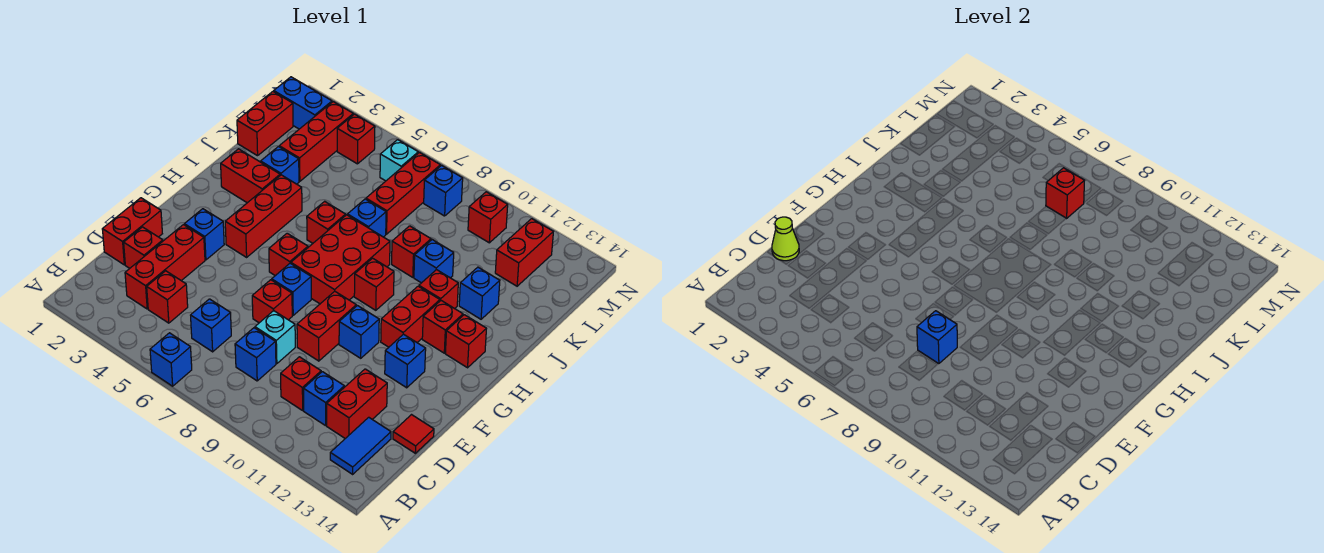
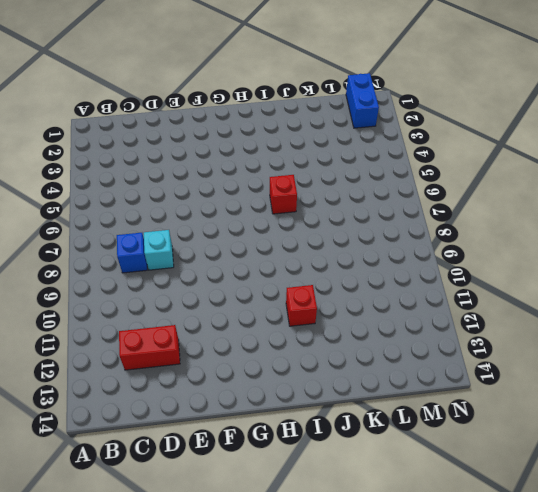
none -> blue 1x1 brick [150,333,192,386]
none -> blue 1x2 tile [330,417,391,474]
none -> red 1x3 brick [125,225,205,309]
none -> red 1x1 brick [147,271,188,323]

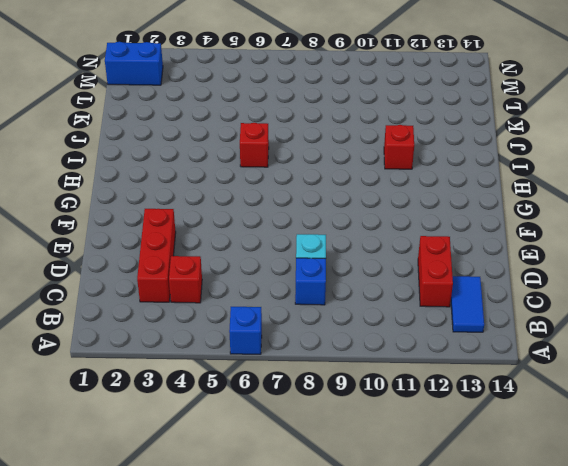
none -> blue 1x1 brick [191,299,231,352]
none -> red 1x1 brick [281,357,321,410]
none -> blue 1x1 brick [304,372,344,426]
none -> red 1x2 brick [102,198,162,265]

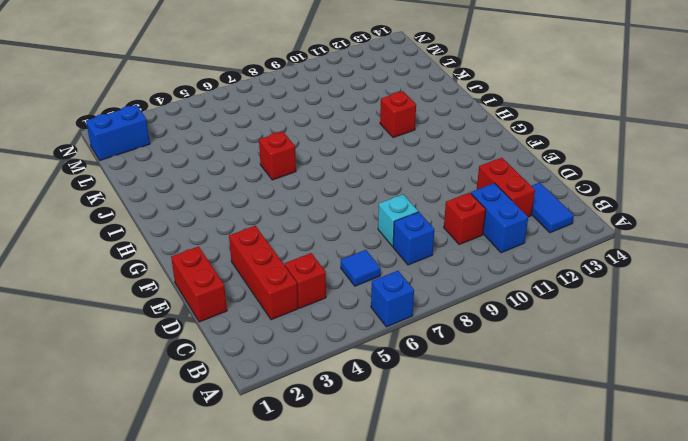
blue 1x2 brick [471,183,528,253] -> blue 1x1 brick [304,372,344,426]
blue 1x1 tile [341,250,381,286] -> blue 1x1 brick [191,299,231,352]
none -> red 1x1 brick [124,227,163,268]
none -> red 1x1 tile [393,415,434,453]
none -> red 1x1 brick [252,280,292,323]
none -> red 1x2 brick [297,291,356,361]

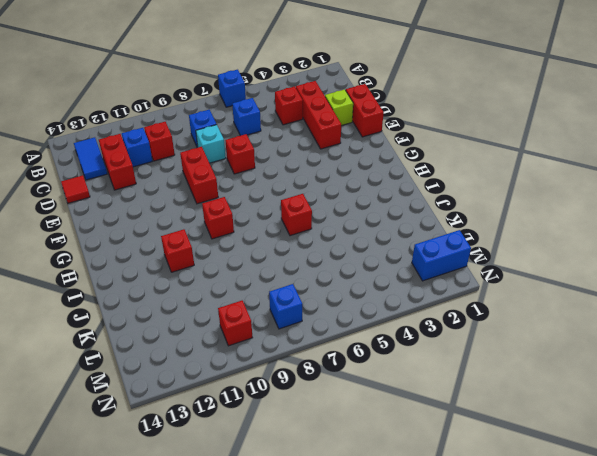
lime 1x1 brick [325,89,353,126] -> red 1x1 brick [124,227,163,268]
none -> blue 1x1 brick [184,209,224,260]
none -> blue 1x1 brick [272,263,311,315]
none -> blue 1x1 brick [339,306,379,358]
none -> blue 1x1 brick [385,334,426,388]

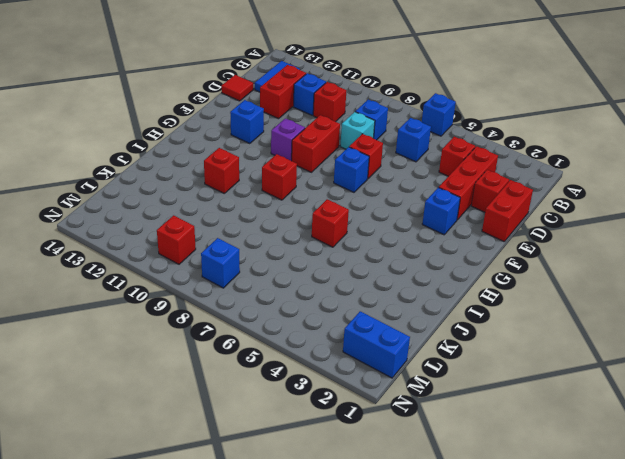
purple 1x1 brick [271,118,305,161] -> blue 1x1 brick [339,306,379,358]
none -> red 1x3 brick [225,175,302,257]
none -> red 1x1 brick [269,233,308,276]
none -> red 2x3 brick [291,215,390,304]
none -> red 1x2 brick [381,286,440,347]

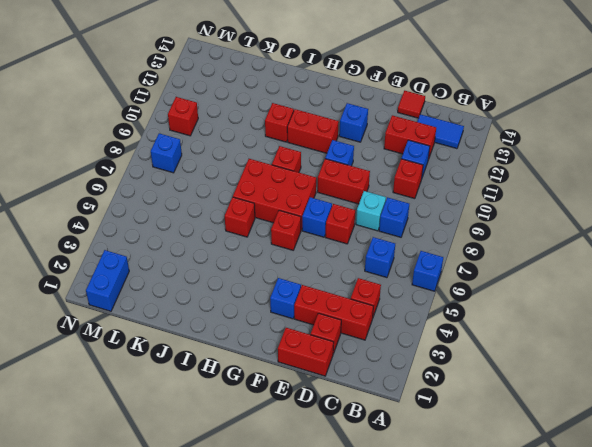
none -> red 1x3 brick [225,175,302,257]
none -> red 1x1 brick [422,301,463,353]
none -> red 1x1 brick [445,315,486,368]
none -> red 1x2 brick [221,149,280,203]

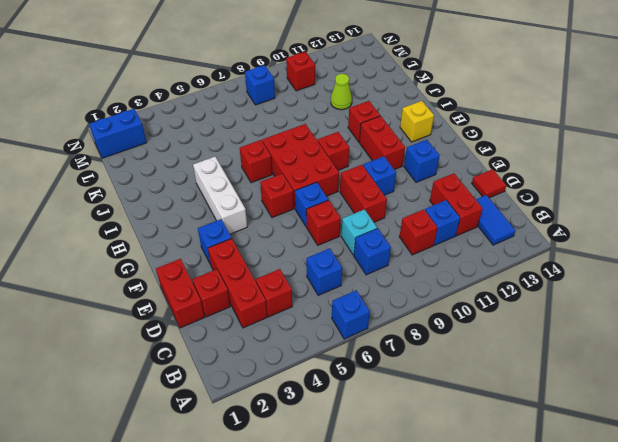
white 1x3 brick [193,157,247,234] -> red 1x3 brick [225,175,302,257]
yellow 1x1 brick [400,101,434,142] -> red 1x1 brick [445,315,486,368]
lime 1x1 cone [331,74,352,110] -> lime 1x1 cone moved to [772,217,799,261]
none -> red 1x1 brick [422,301,463,353]
none -> red 1x2 brick [221,149,280,203]
none -> blue 1x1 brick [261,147,299,184]
none -> blue 1x1 brick [347,199,386,237]

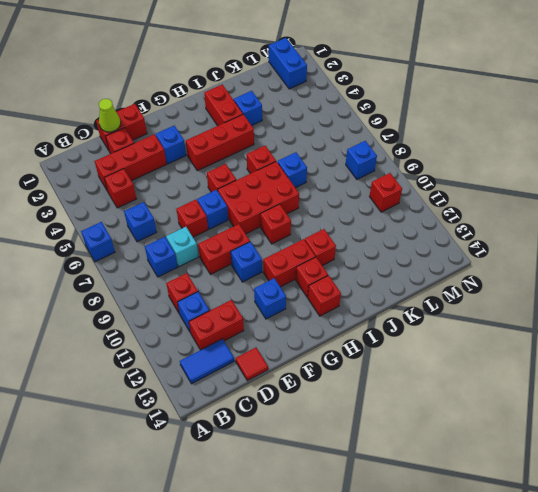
none -> red 1x1 brick [392,226,431,277]
none -> blue 1x1 brick [414,240,454,283]
none -> blue 1x1 brick [459,267,500,319]
none -> red 1x2 brick [237,92,293,156]

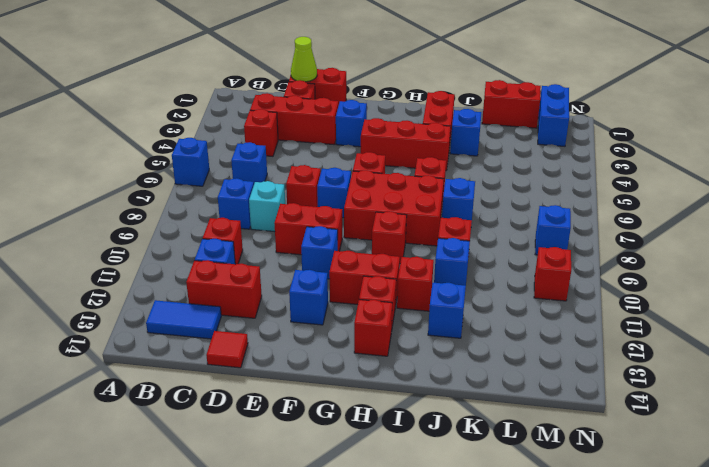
none -> red 1x3 brick [279,102,353,181]
none -> red 1x3 brick [366,153,440,234]
none -> red 1x2 brick [495,219,553,286]
none -> red 1x1 brick [337,114,375,164]

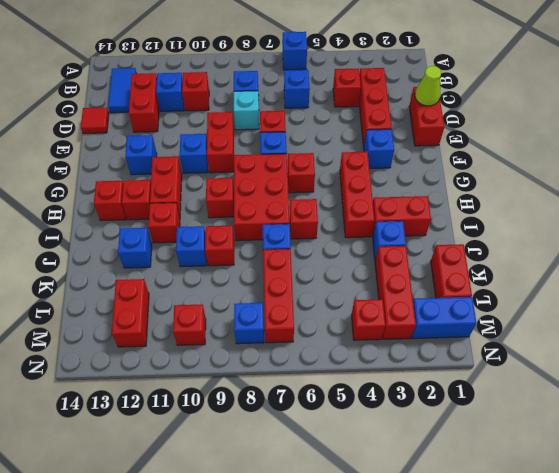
none -> red 1x1 brick [124,227,163,268]
none -> cyan 1x1 brick [380,140,418,181]
none -> blue 1x1 brick [917,311,957,364]
none -> red 1x1 brick [1046,168,1084,218]

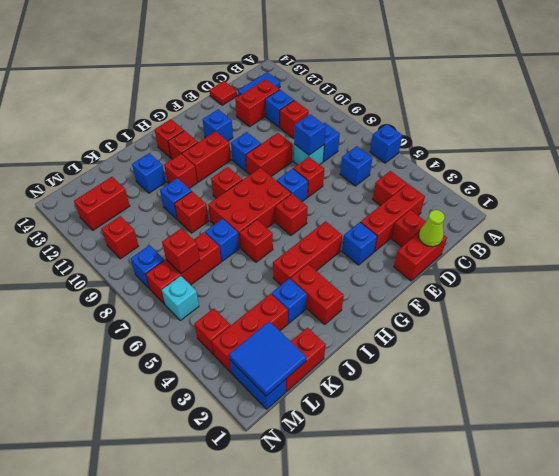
blue 2x2 tile [229,321,306,396] -> none

